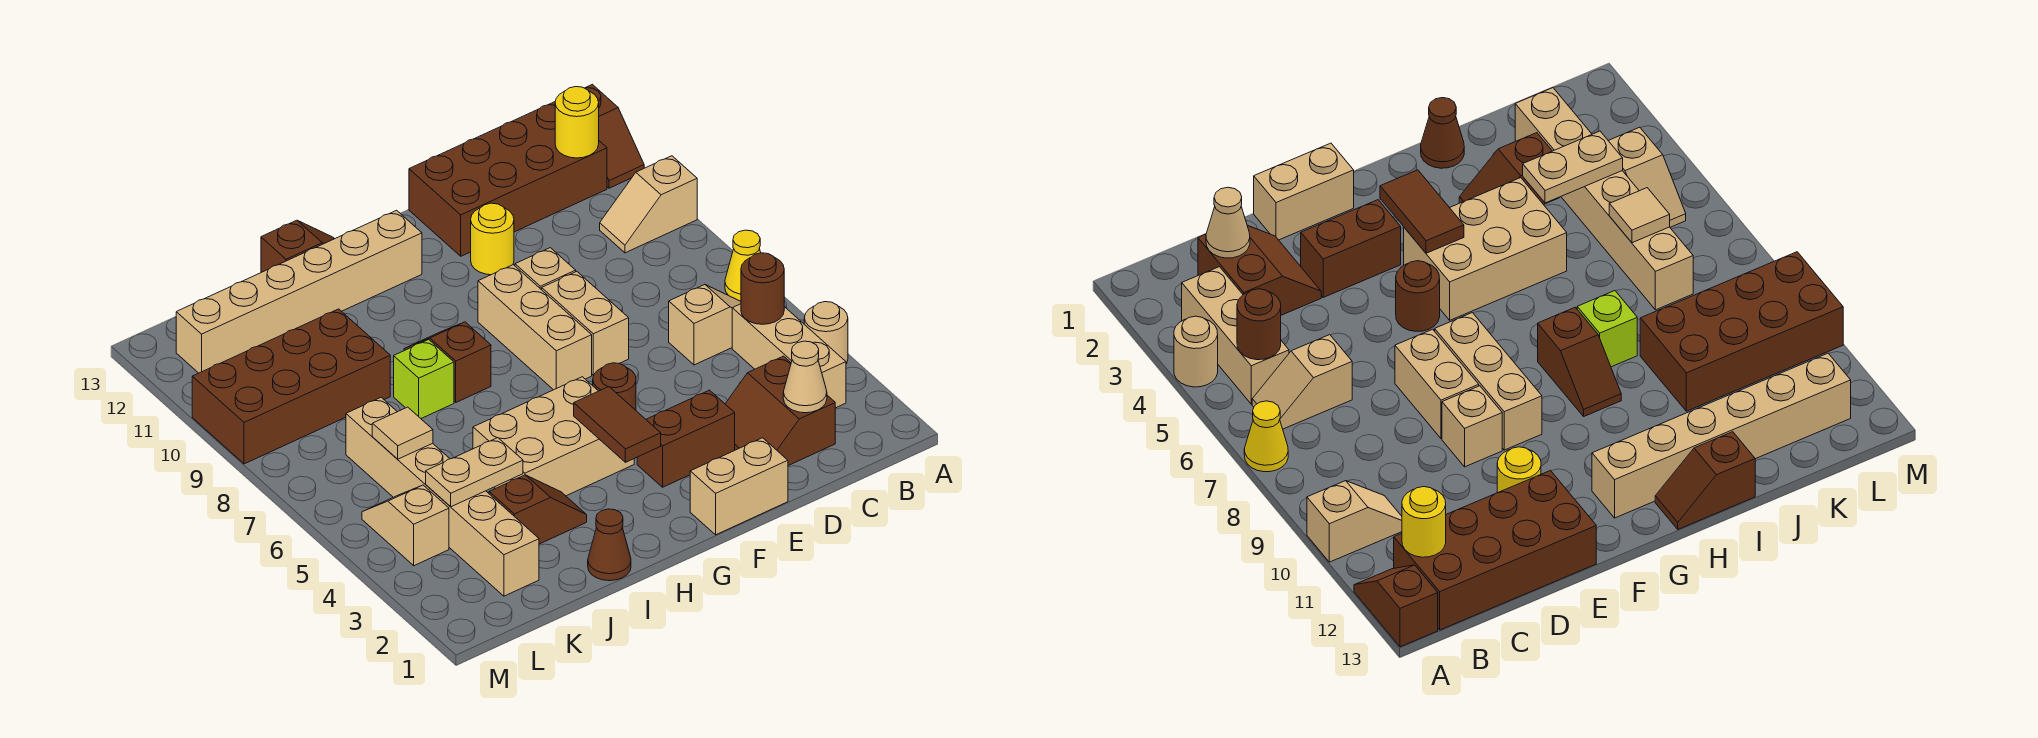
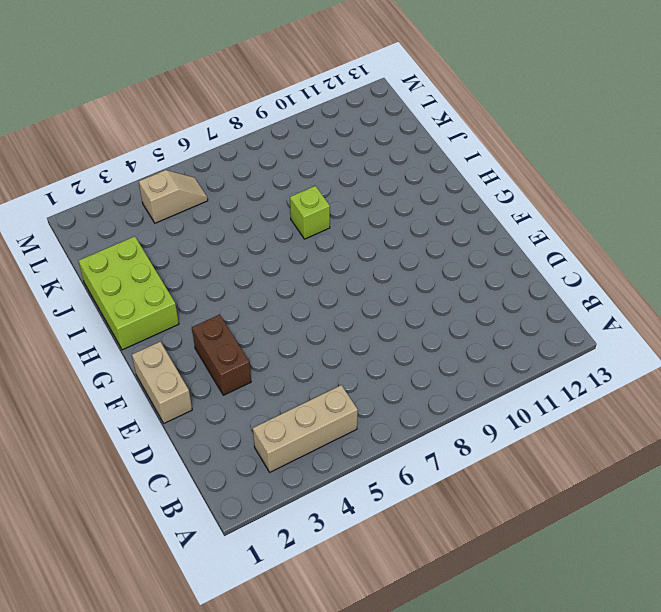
lime 2x3 brick [79,236,179,350] -> brown 1x1 cone [588,509,631,581]
none -> tan 1x1 round brick [804,302,848,364]
none -> yellow 1x1 cone [725,230,761,301]
none -> tan 1x2 slope [600,156,697,253]
none -> brown 1x2 slope [585,84,644,188]

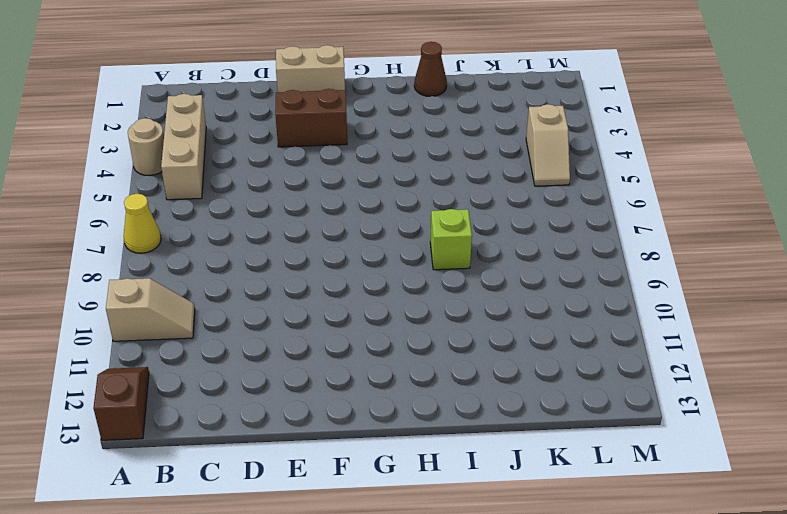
none -> tan 1x2 slope [669,285,741,365]
none -> brown 2x4 brick [409,102,607,256]
none -> brown 2x2 slope [725,356,835,466]
none -> tan 1x2 brick [542,271,629,375]

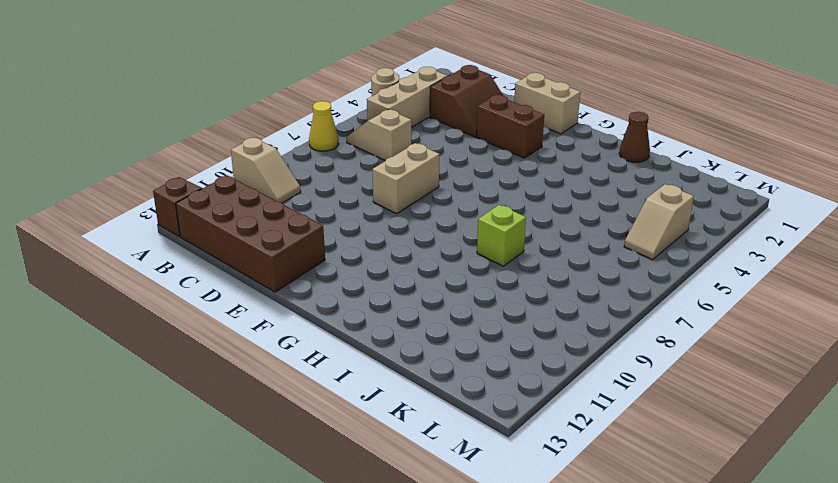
none -> tan 1x1 brick [515,248,576,290]
none -> yellow 1x1 round brick [471,203,514,275]
none -> brown 1x1 round brick [593,363,636,410]
none -> tan 1x3 brick [478,265,592,390]

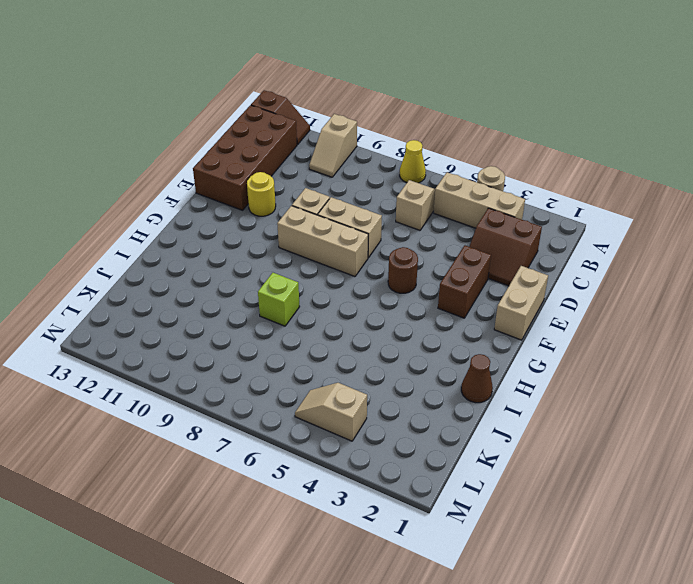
none -> tan 2x3 brick [473,377,634,496]
none -> tan 1x6 brick [176,210,422,373]
none -> brown 1x2 slope [404,322,491,402]
none -> brown 1x2 slope [261,220,334,272]

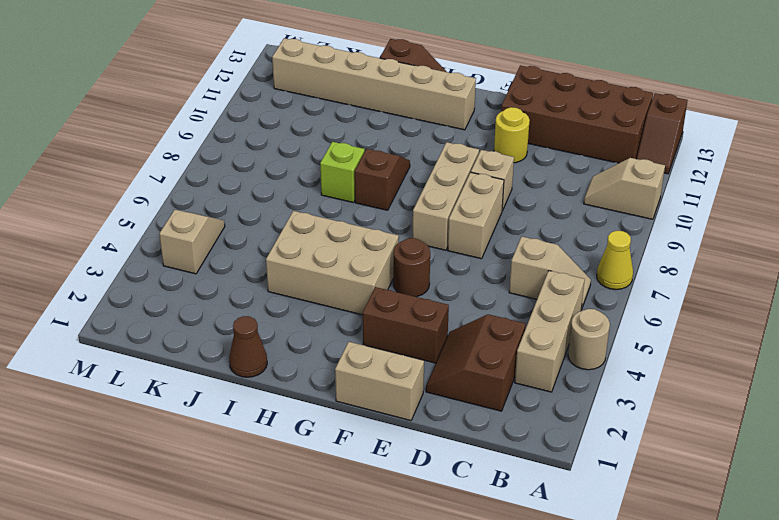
none -> brown 1x2 slope [489,475,587,544]
none -> brown 2x4 brick [192,309,390,464]
none -> tan 1x6 brick [346,397,539,596]
none -> brown 1x1 round brick [741,253,784,324]

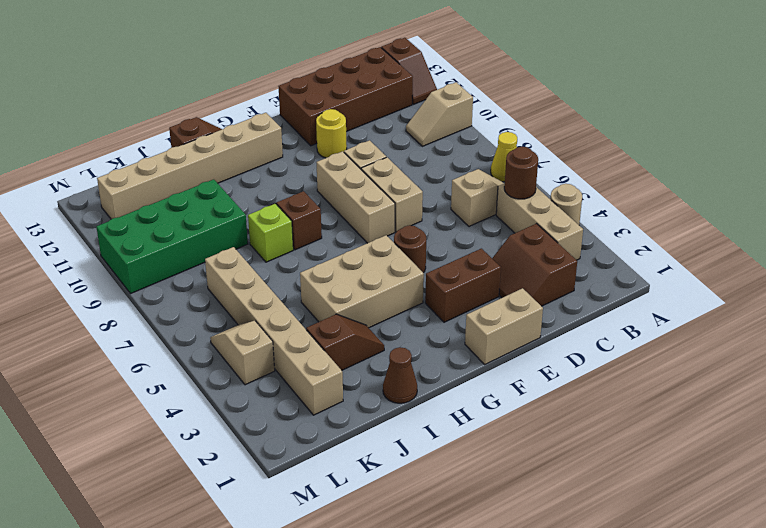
green 2x4 brick [96,179,248,294] -> brown 2x4 brick [192,309,390,464]
none -> yellow 1x1 round brick [555,87,599,158]
none -> tan 1x1 cone [783,341,827,413]
none -> brown 1x2 tile [574,387,661,462]
none -> tan 1x2 plate [426,438,523,507]

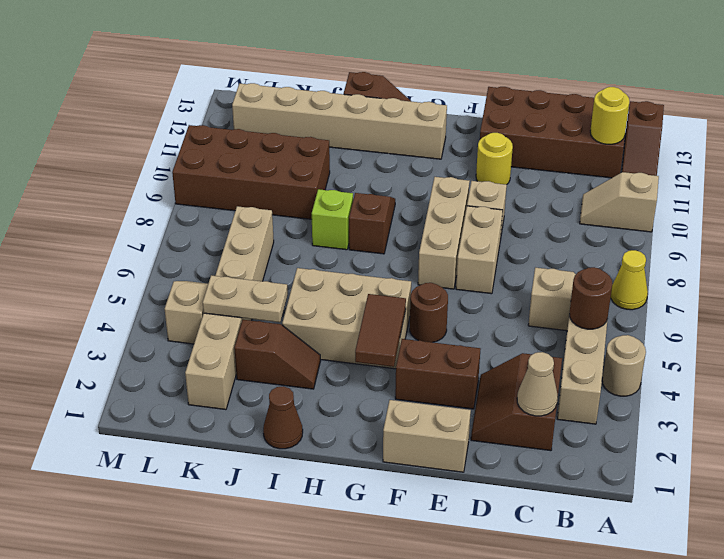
none -> tan 1x1 tile [372,407,433,459]

